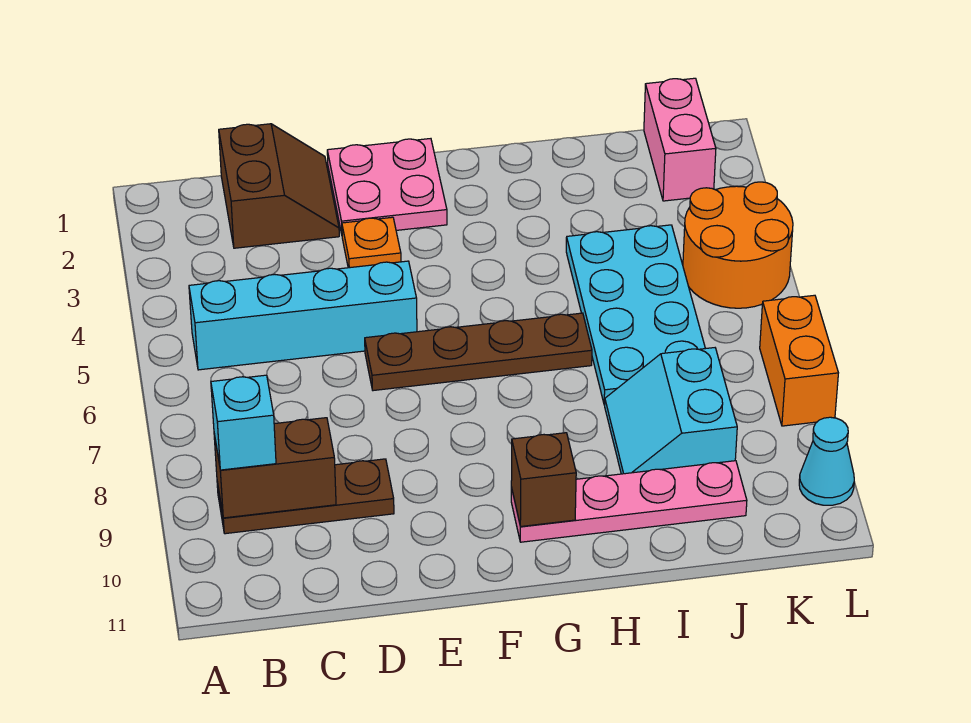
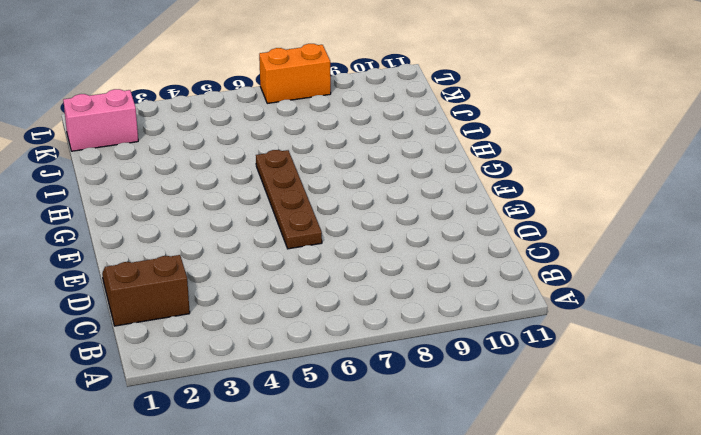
none -> cyan 1x4 brick [189,261,417,370]
none -> brown 1x3 plate [217,459,394,534]
none -> pink 2x2 plate [327,139,447,234]

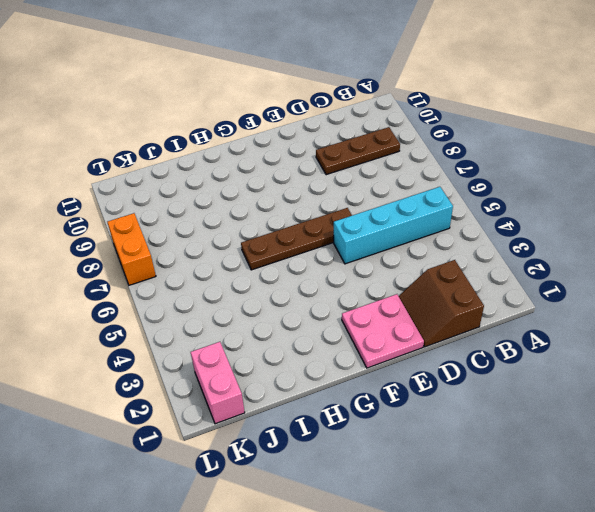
none -> orange 1x1 plate [342,217,401,268]
none -> pink 1x4 plate [511,461,747,542]
none -> cyan 2x4 plate [566,225,705,405]

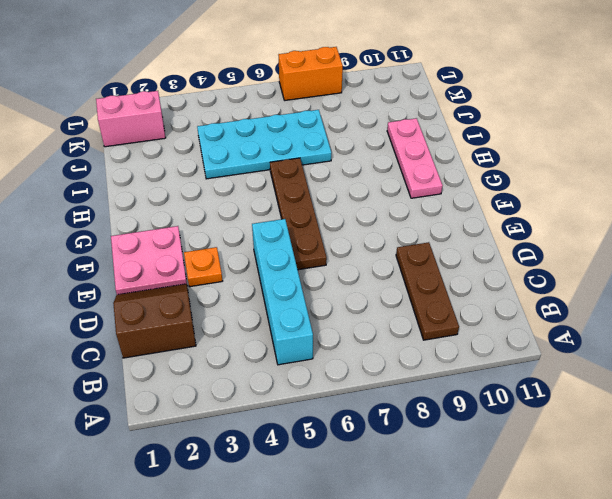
pink 1x3 plate [387,118,443,198] -> pink 1x4 plate [511,461,747,542]
none -> cyan 2x2 slope [605,348,737,474]
none -> orange 2x2 round brick [683,182,793,308]
none -> cyan 1x1 cone [799,417,854,505]

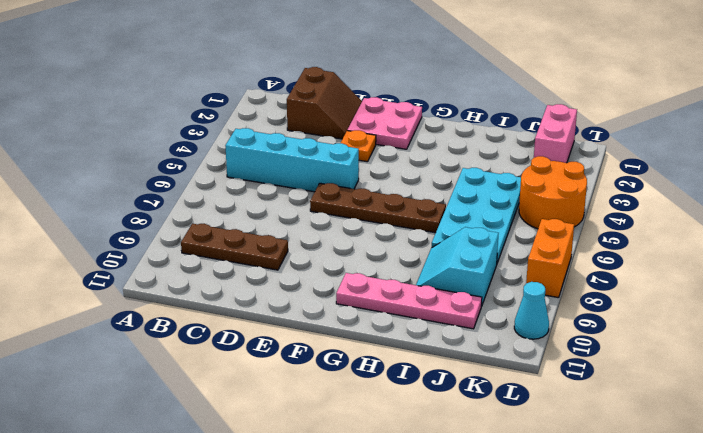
none -> brown 1x2 brick [214,418,336,518]
none -> brown 1x1 brick [511,433,576,527]
none -> cyan 1x1 brick [211,375,276,470]

